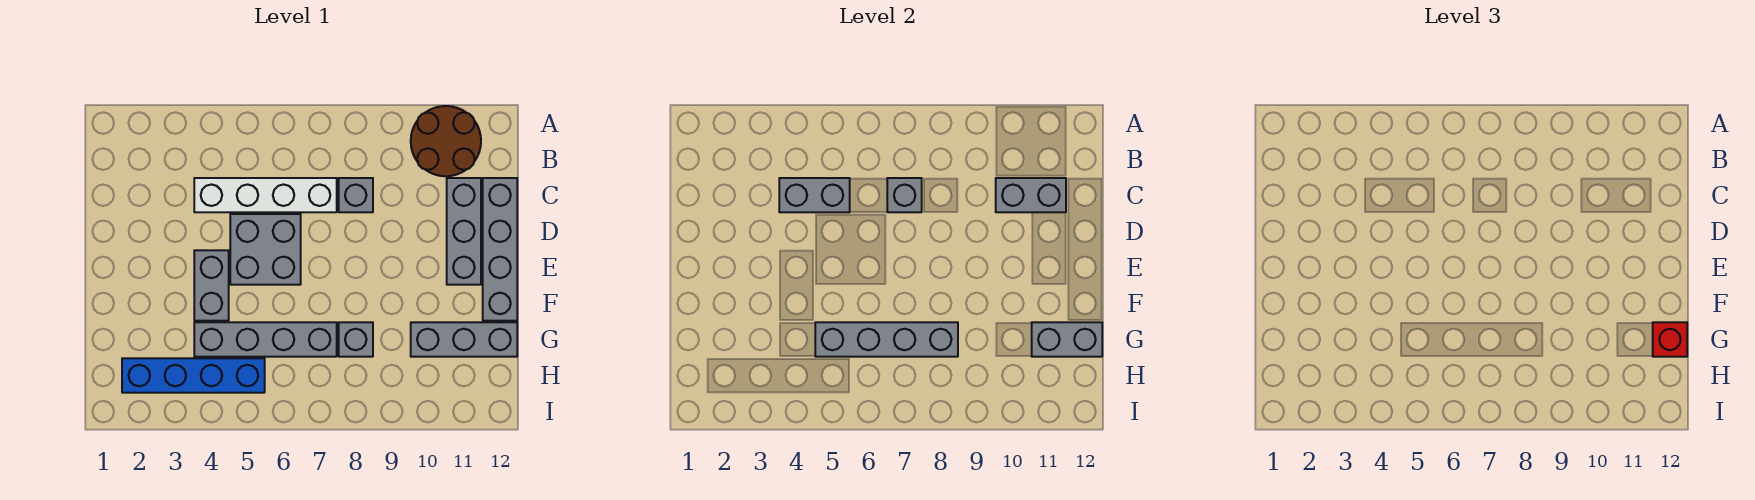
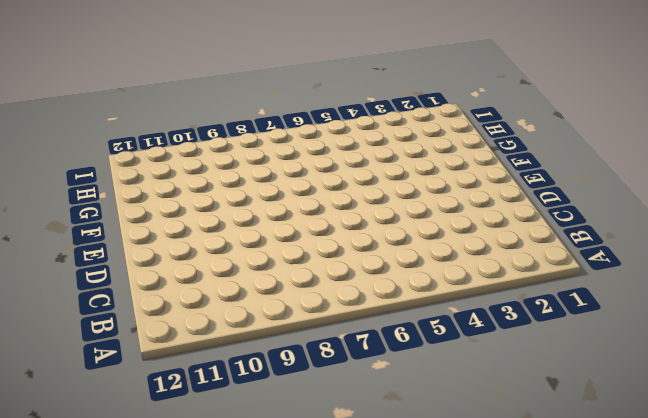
none -> brown 2x2 round brick [411,106,481,176]
none -> white 1x4 brick [194,178,337,212]
none -> grey 1x1 brick [339,178,373,212]

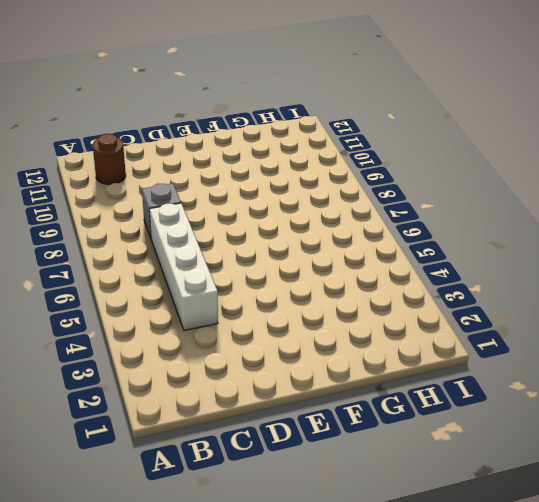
brown 1x1 round brick [93,134,126,184] -> brown 2x2 round brick [411,106,481,176]
none -> grey 1x3 brick [447,178,481,285]
none -> grey 1x4 brick [483,178,517,321]
none -> grey 2x2 brick [230,214,301,285]

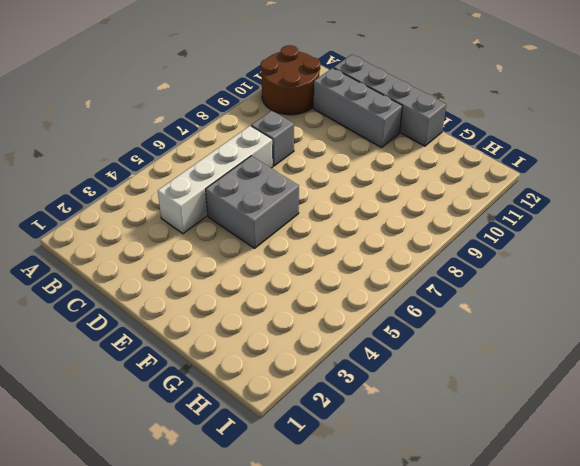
none -> grey 1x2 brick [194,250,229,321]
none -> grey 1x4 brick [194,322,337,357]
none -> grey 1x1 brick [339,322,373,357]

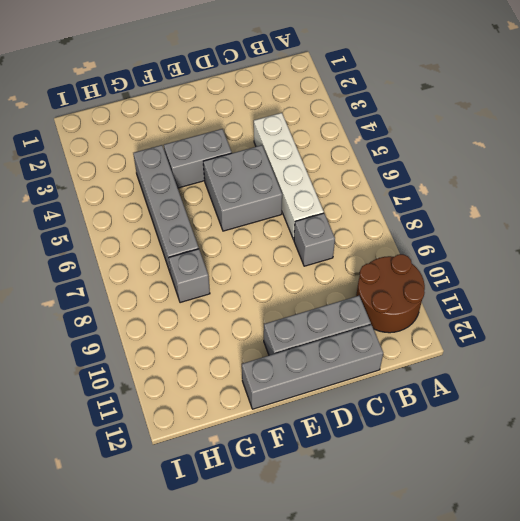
none -> grey 1x3 brick [411,322,517,357]
none -> blue 1x4 brick [122,358,265,393]
none -> grey 1x2 brick [779,178,850,212]

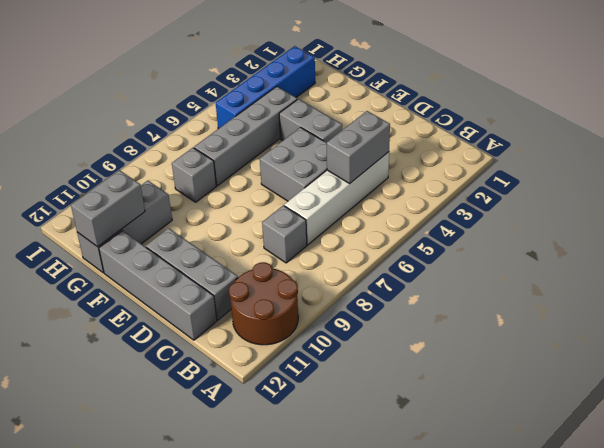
none -> grey 1x1 brick [887,178,922,212]
none -> grey 1x2 brick [996,178,1066,212]
none -> grey 1x4 brick [815,322,958,357]

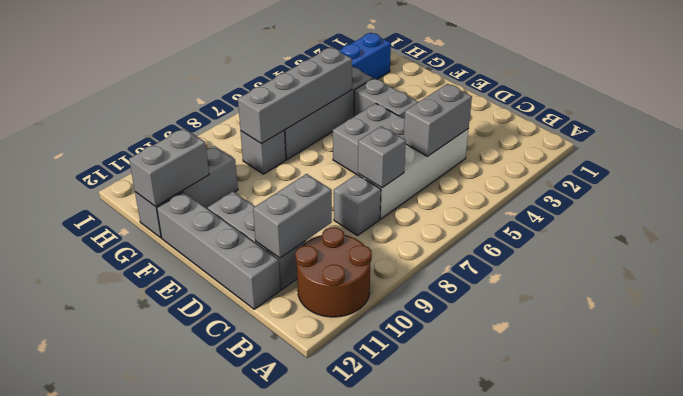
none -> red 1x1 brick [1653,322,1687,357]

